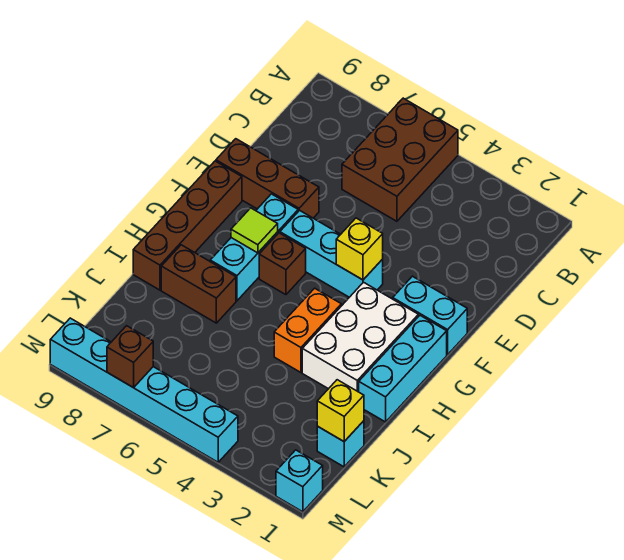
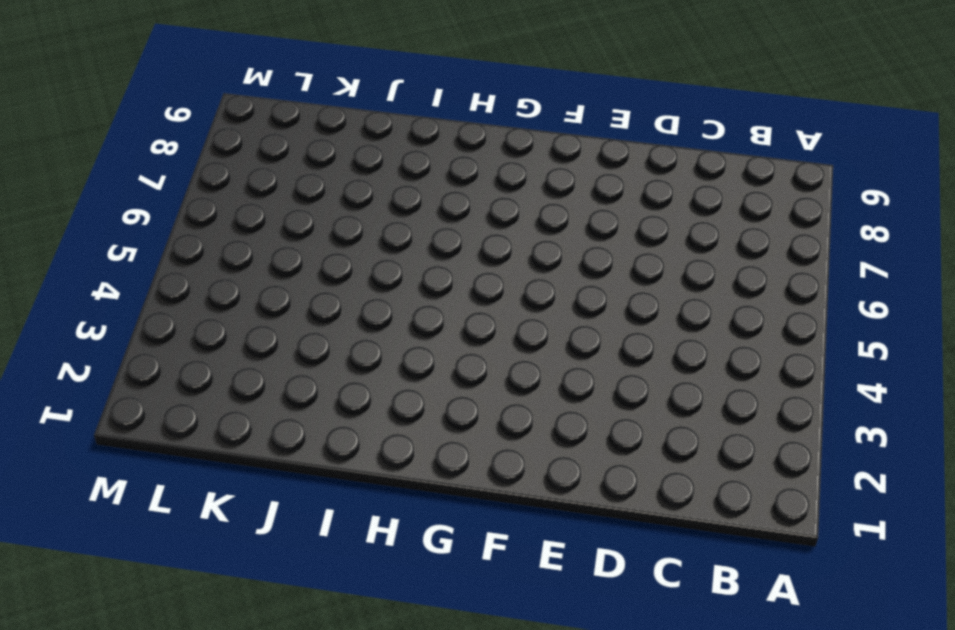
none -> brown 2x3 brick [342,98,458,221]
none -> brown 1x3 brick [216,139,319,218]
none -> cyan 1x2 brick [393,276,467,355]

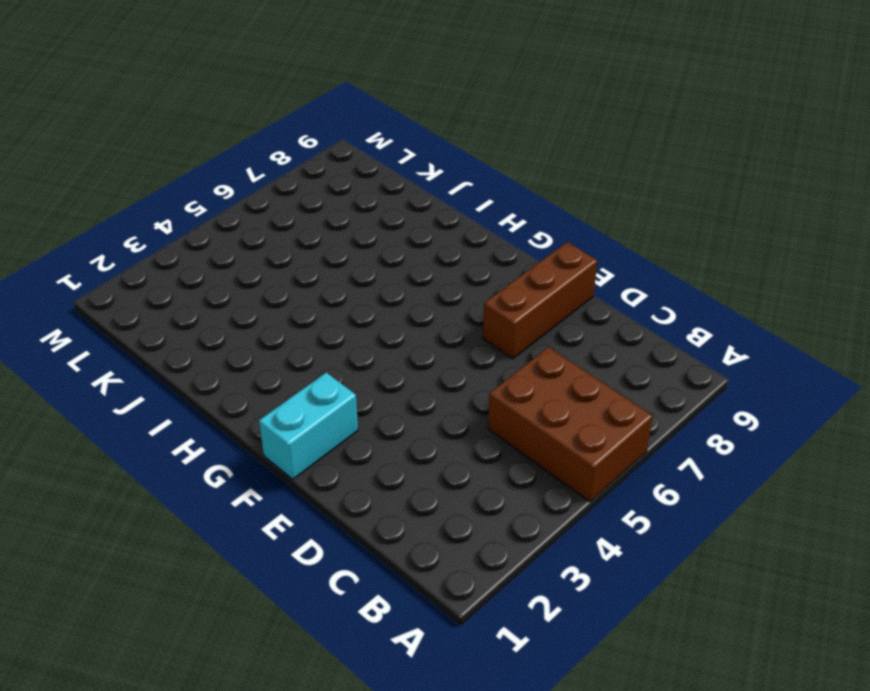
none -> cyan 1x3 brick [280,210,383,297]
none -> cyan 1x3 brick [210,194,298,301]
none -> brown 1x4 brick [133,161,242,290]

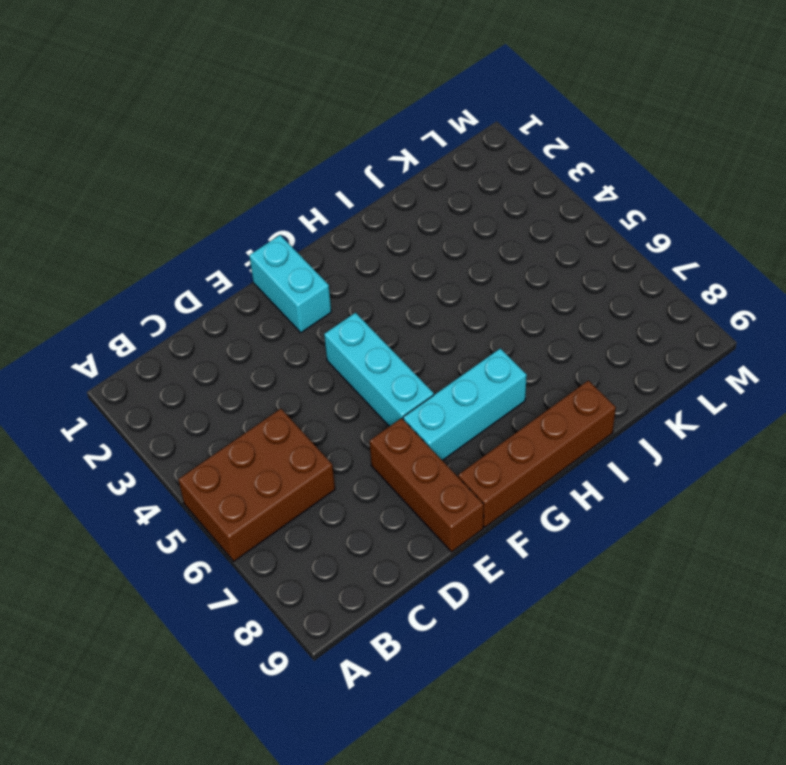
none -> cyan 1x3 brick [359,315,447,422]
none -> white 2x3 brick [302,282,418,392]
none -> brown 1x1 brick [259,233,306,295]

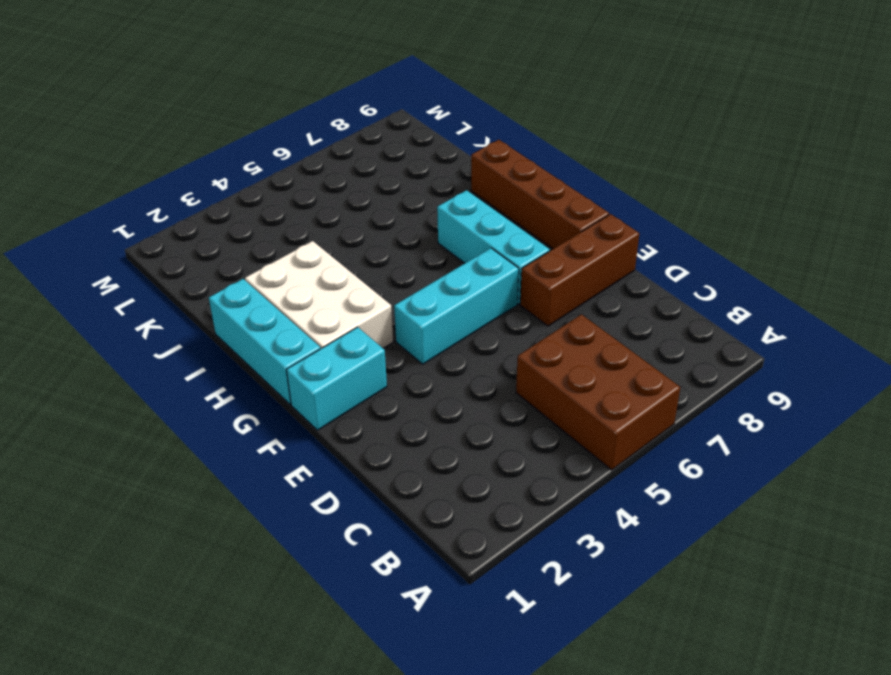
none -> brown 1x1 brick [259,233,306,295]
none -> orange 1x2 brick [274,288,341,372]
none -> brown 1x2 brick [161,245,236,323]

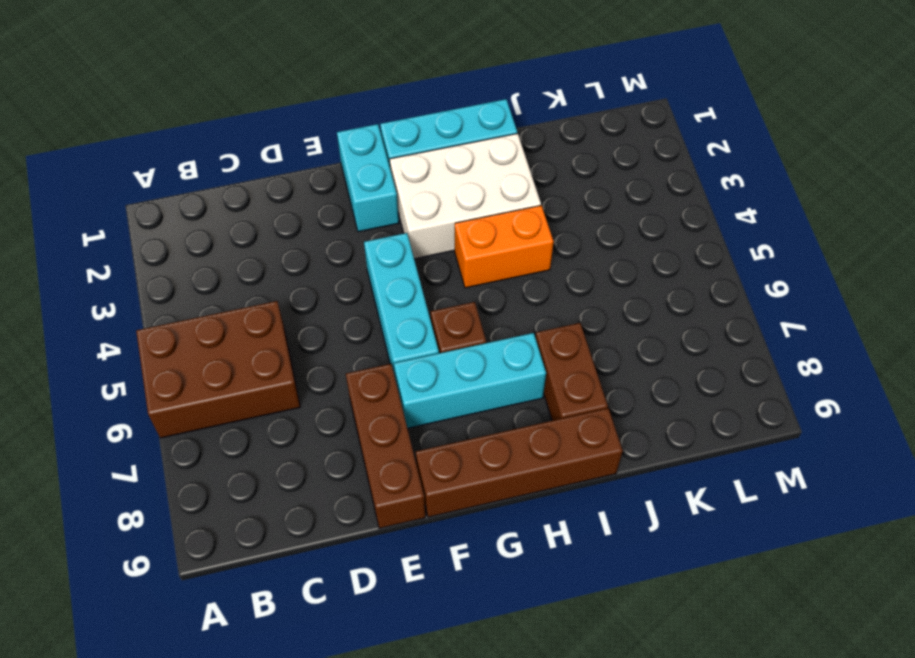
none -> cyan 1x1 brick [317,421,364,467]
none -> cyan 1x1 brick [276,450,323,512]
none -> cyan 1x6 brick [50,318,238,462]

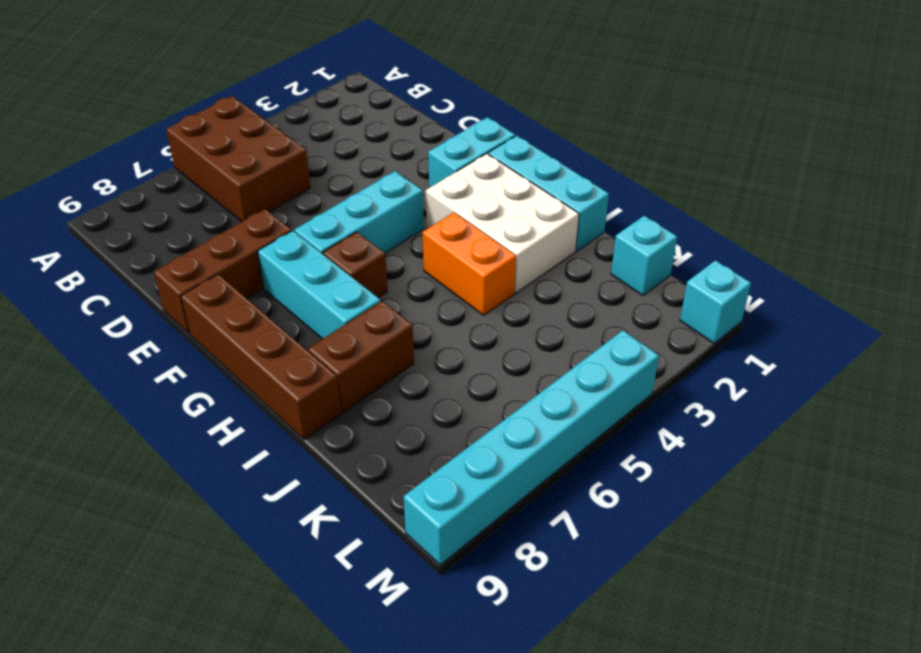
none -> yellow 1x1 brick [336,218,383,280]
none -> lime 1x1 tile [231,208,278,253]
none -> yellow 1x1 brick [317,380,364,441]

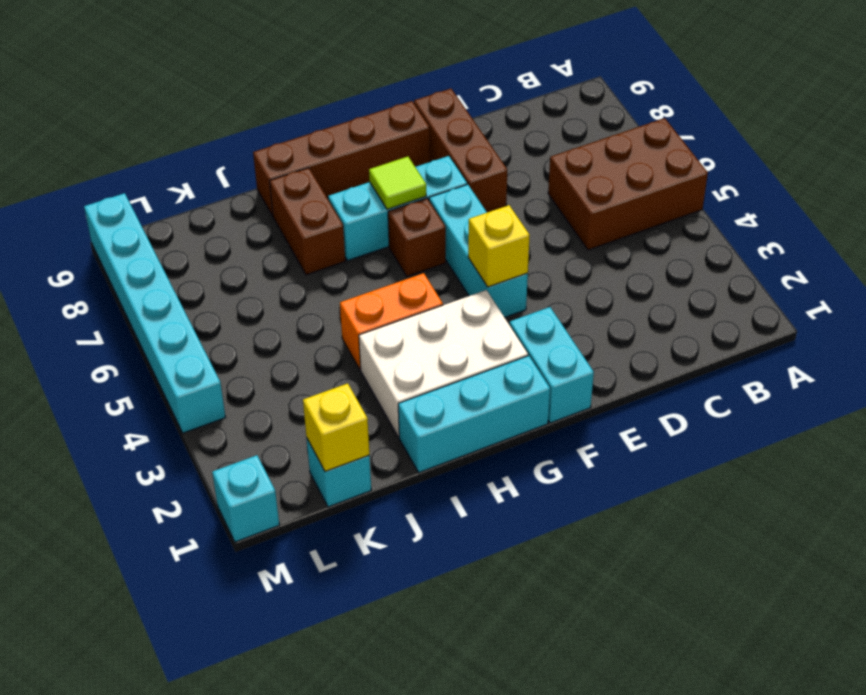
none -> brown 1x1 brick [107,326,153,388]

